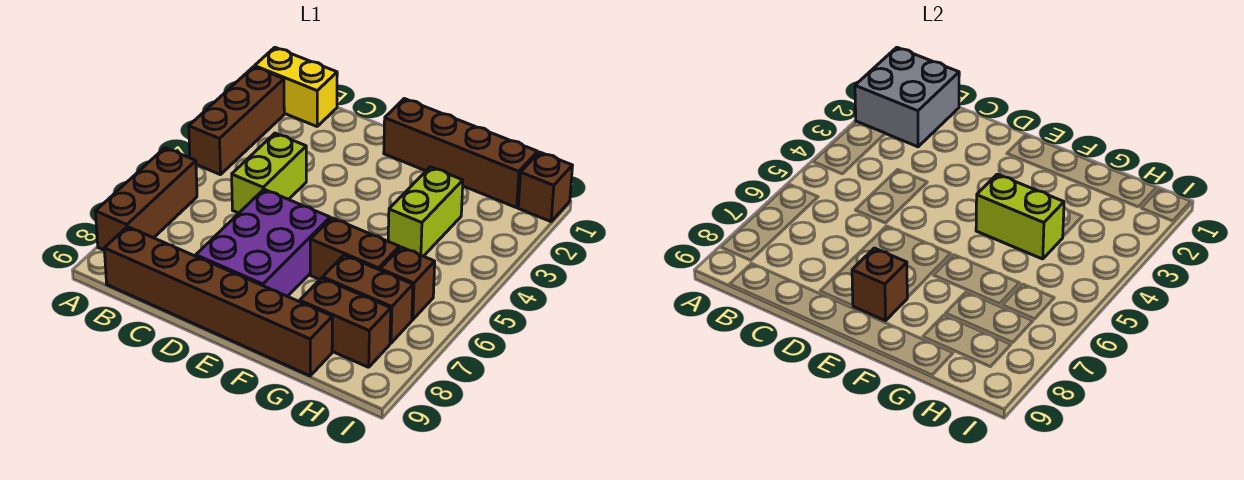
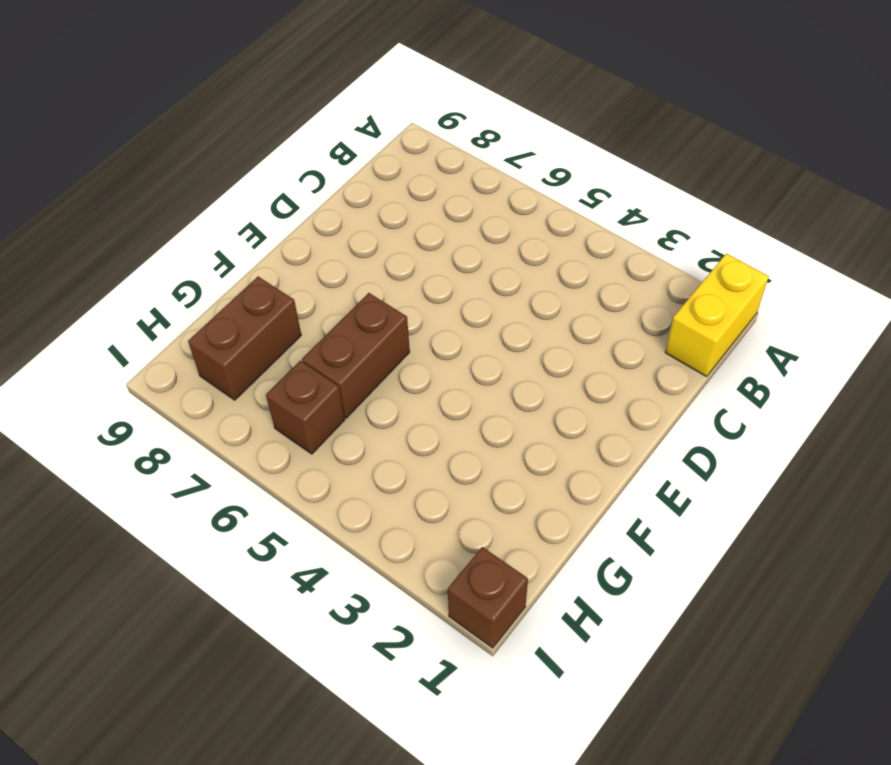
none -> brown 1x3 brick [189,67,284,175]
none -> brown 1x3 brick [95,148,197,250]
none -> brown 1x6 brick [104,227,332,376]

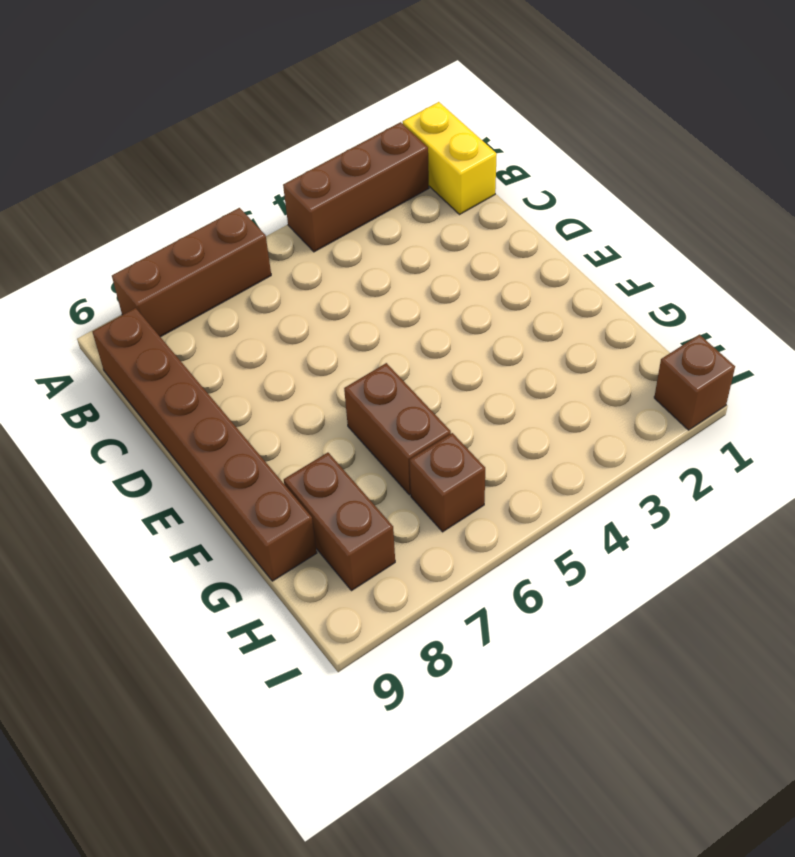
none -> lime 1x2 brick [232,133,306,213]
none -> purple 2x3 brick [196,189,330,297]
none -> brown 1x4 brick [384,99,538,208]

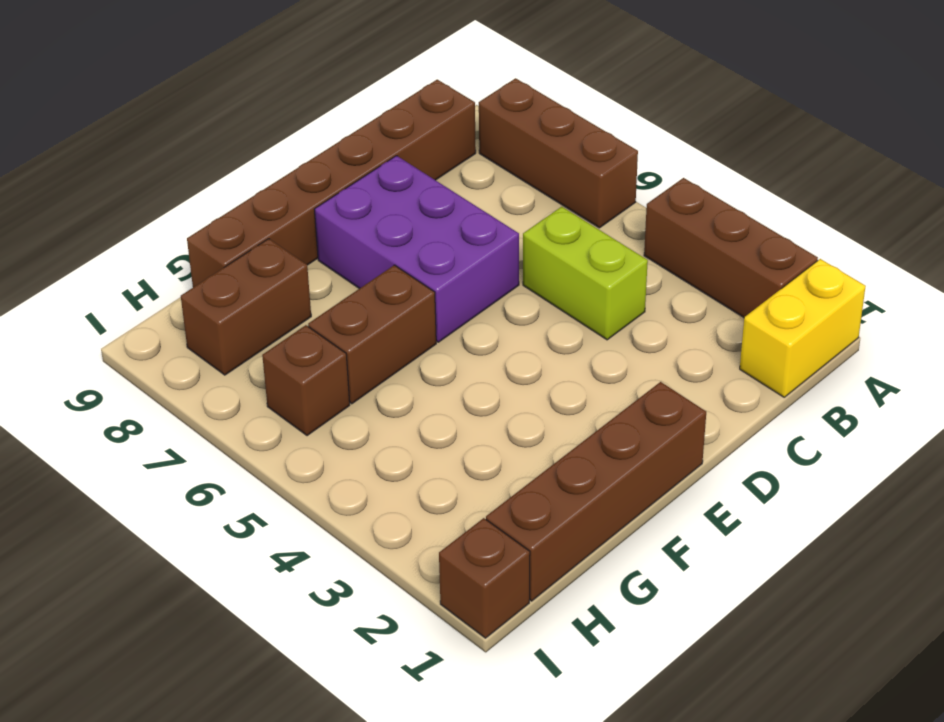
none -> lime 1x2 brick [388,167,463,256]
none -> brown 1x2 brick [323,255,413,343]
none -> grey 2x2 brick [855,47,959,147]

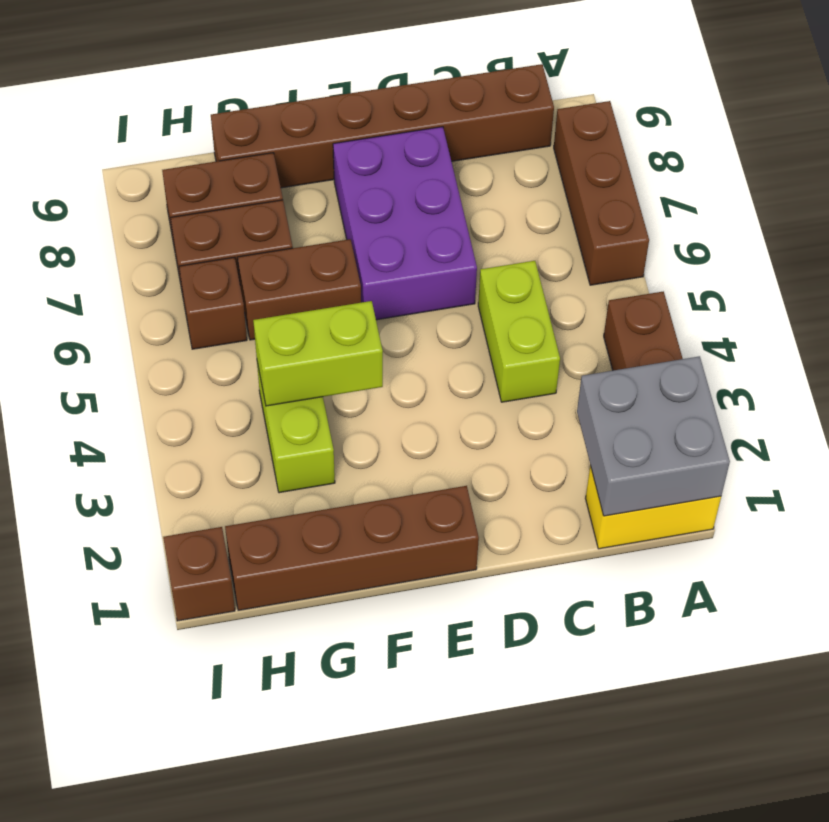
none -> brown 1x1 brick [852,248,907,321]

